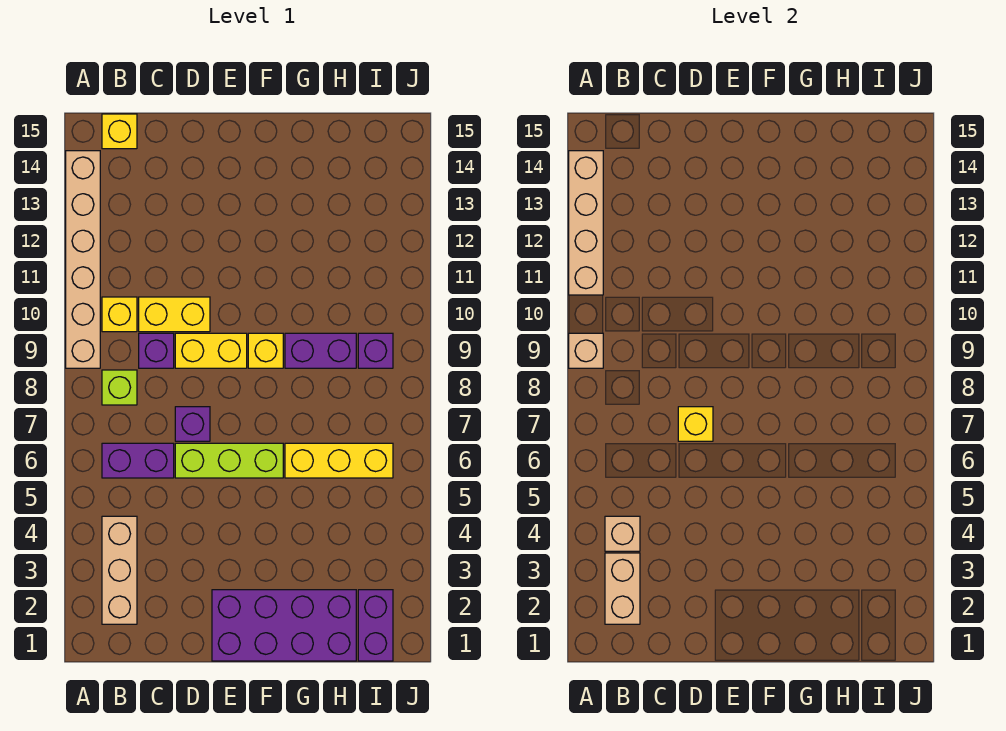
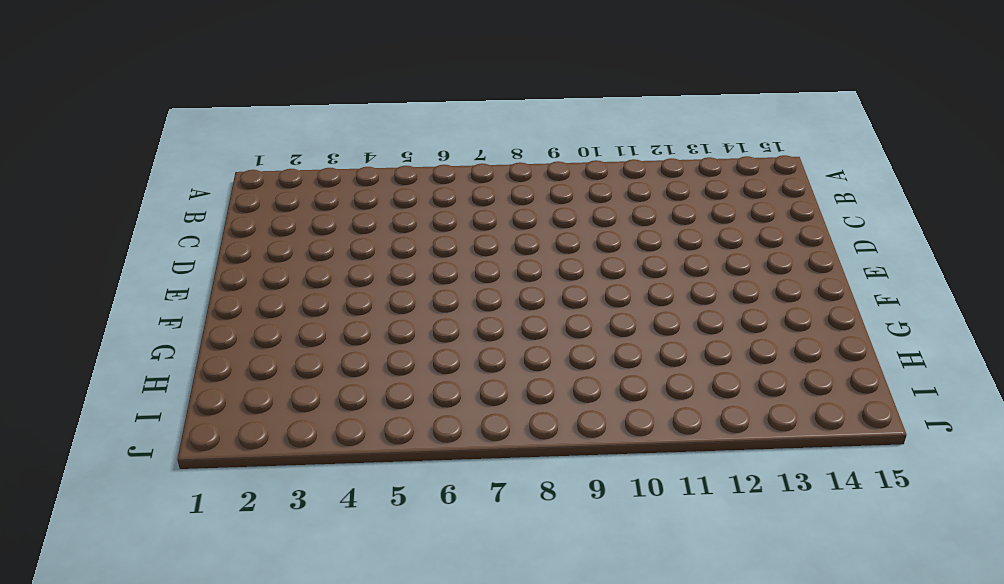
none -> tan 1x6 brick [66,151,100,368]
none -> tan 1x3 brick [102,516,137,624]
none -> purple 1x2 brick [102,443,174,478]

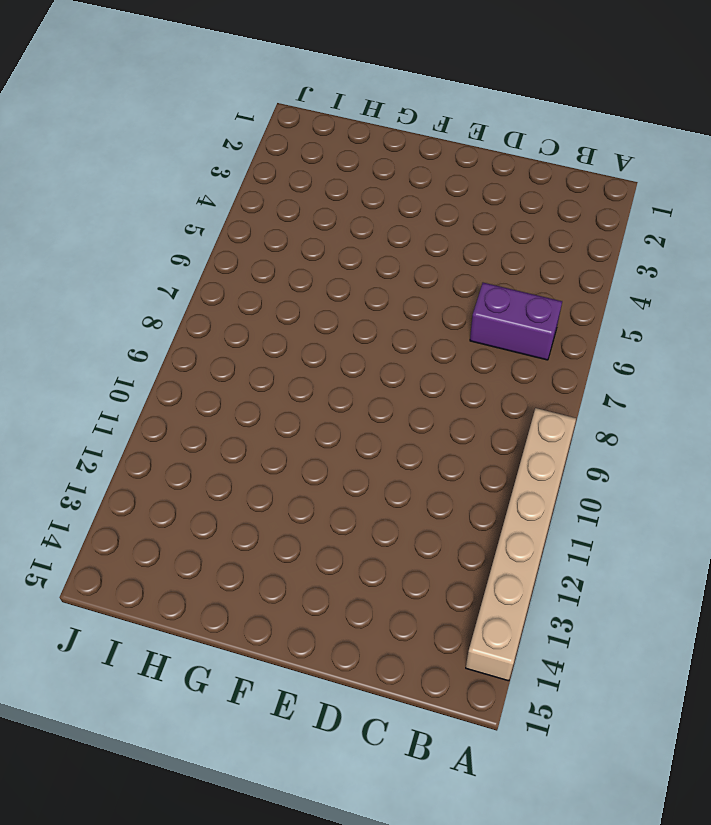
none -> tan 1x3 brick [102,516,137,624]
none -> lime 1x1 brick [102,370,137,405]
none -> yellow 1x1 brick [102,297,137,332]

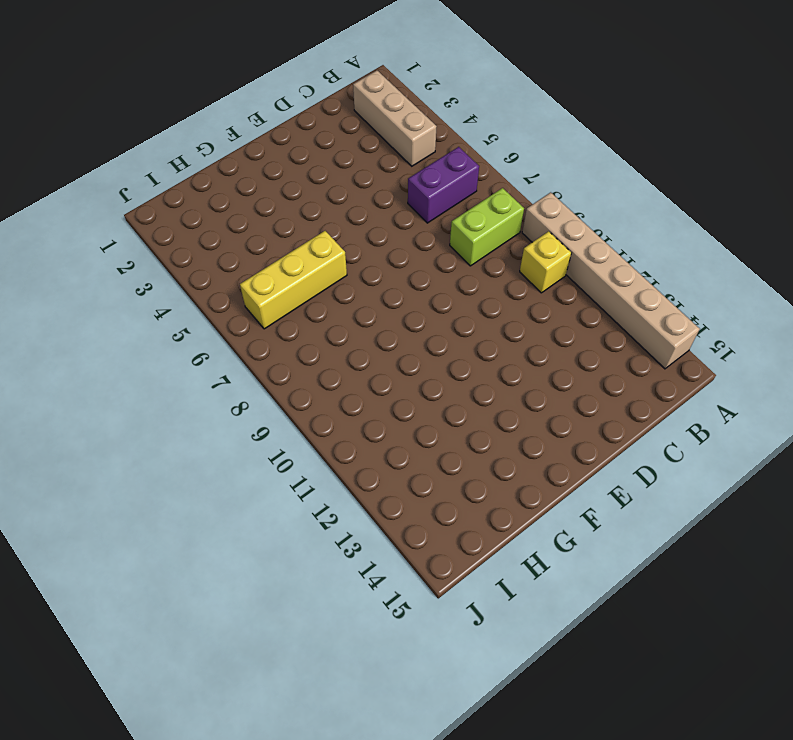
lime 1x2 brick [450,188,524,266] -> lime 1x1 brick [102,370,137,405]
none -> yellow 1x1 brick [102,114,137,149]
none -> purple 1x1 brick [139,333,174,368]
none -> yellow 1x2 brick [139,297,210,332]

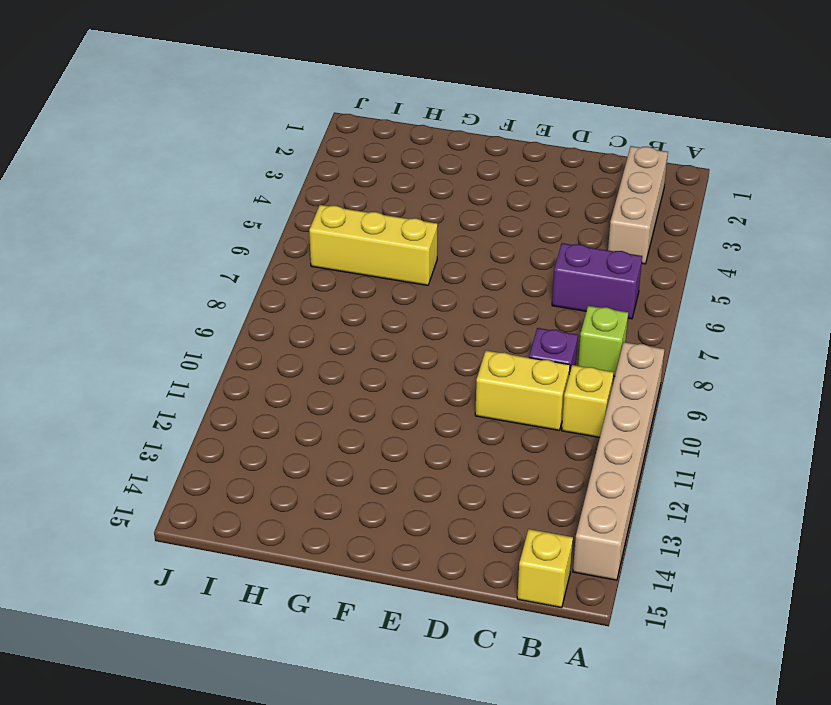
none -> lime 1x3 brick [175,443,283,478]
none -> purple 1x1 brick [175,407,210,441]
none -> yellow 1x2 brick [175,333,247,368]

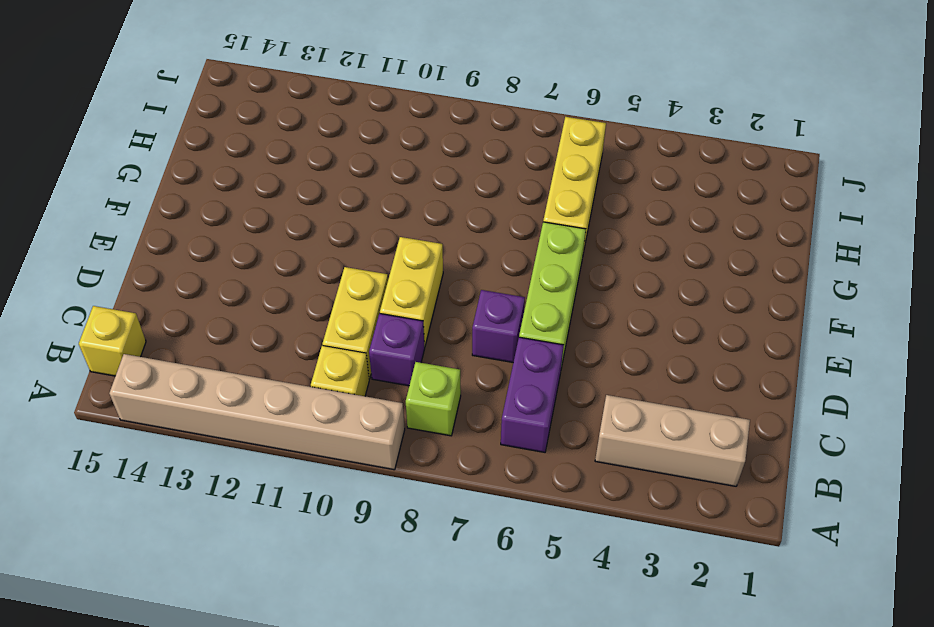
none -> purple 2x4 brick [212,590,356,661]
none -> yellow 1x1 brick [248,333,283,368]
none -> purple 1x2 brick [285,333,356,368]

